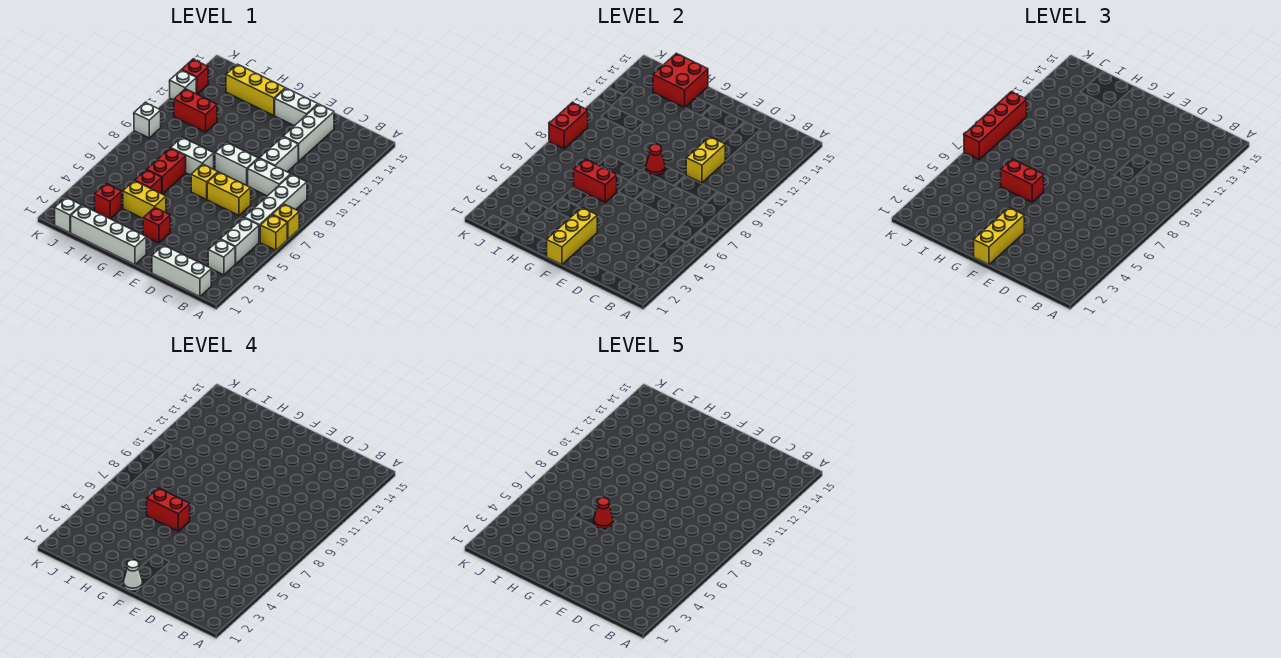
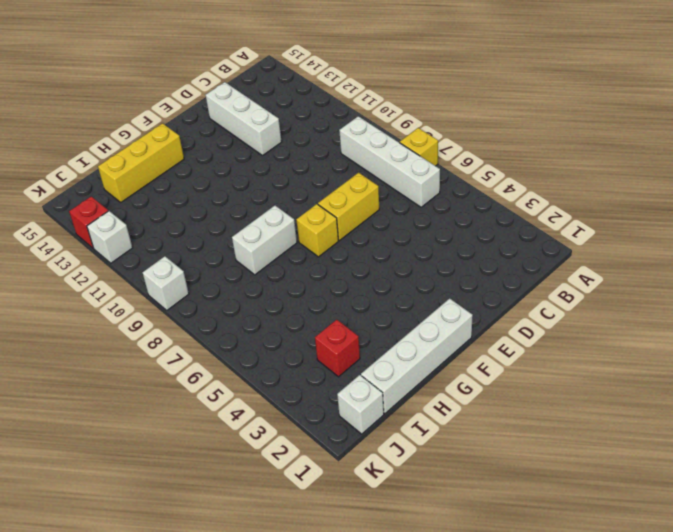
none -> yellow 1x1 brick [260,215,287,250]
none -> white 1x3 brick [152,245,211,296]
none -> white 1x1 brick [208,240,235,275]
none -> white 1x2 brick [220,218,259,264]

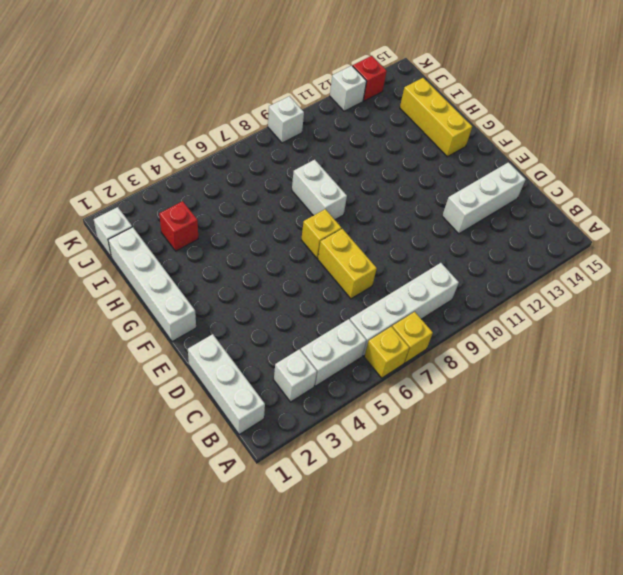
none -> white 1x2 brick [248,159,291,196]
none -> white 1x2 brick [259,137,298,172]
none -> white 1x2 brick [215,142,258,185]
none -> white 1x2 brick [275,88,318,126]

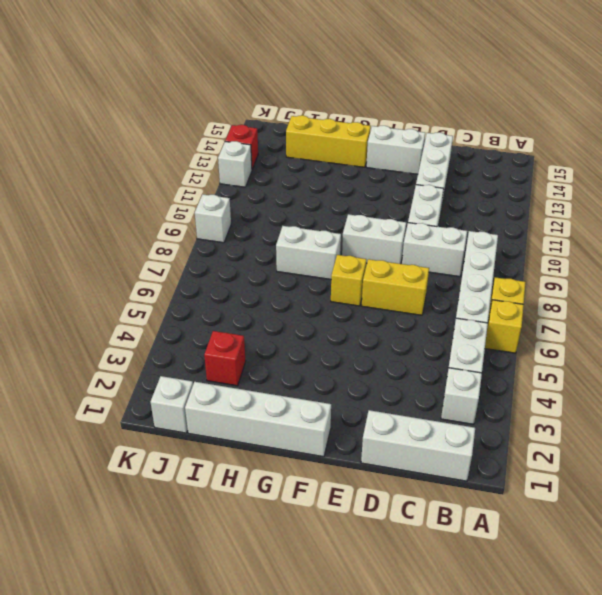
none -> red 1x1 brick [143,208,170,243]
none -> yellow 1x2 brick [123,181,166,218]
none -> red 1x1 brick [135,170,162,194]
none -> red 1x2 brick [147,148,186,194]

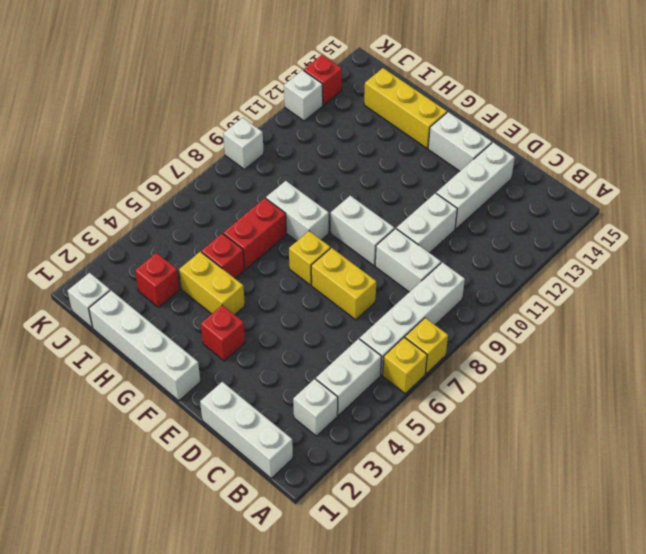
none -> red 1x2 brick [174,89,217,132]
none -> yellow 1x2 brick [686,137,725,183]
none -> yellow 1x3 brick [547,208,597,265]
none -> red 1x1 cone [646,144,665,175]

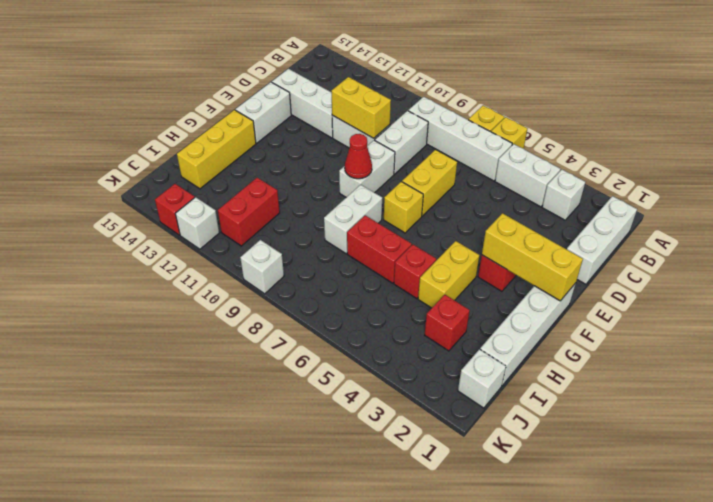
none -> red 1x2 brick [574,159,617,202]
none -> red 2x2 brick [653,53,708,108]
none -> red 1x2 brick [549,103,588,149]
none -> yellow 1x3 brick [974,208,1024,265]

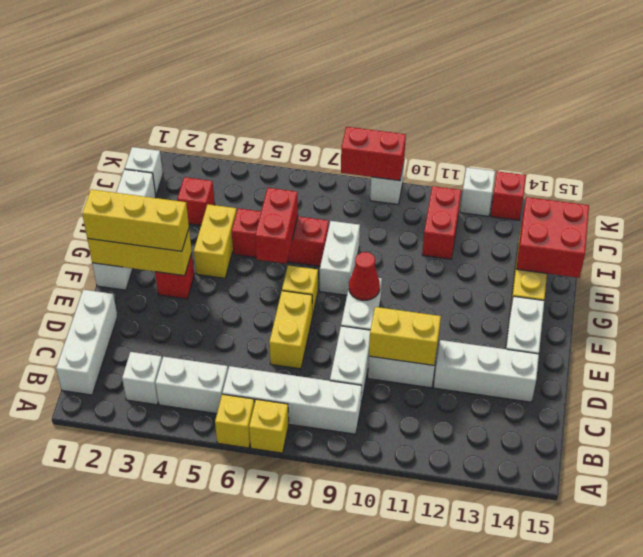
none -> red 1x2 brick [1001,159,1044,202]
none -> red 1x4 brick [964,92,1027,159]
none -> white 1x1 cone [123,560,143,591]
none -> red 1x2 brick [147,488,190,531]

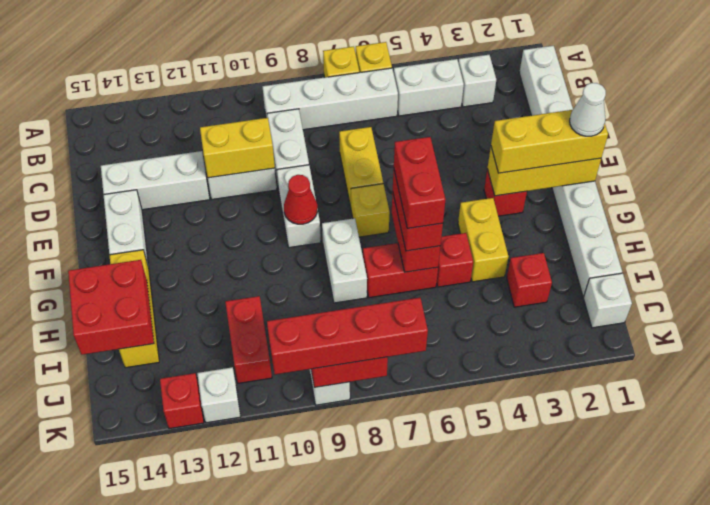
none -> red 1x1 cone [594,498,613,529]

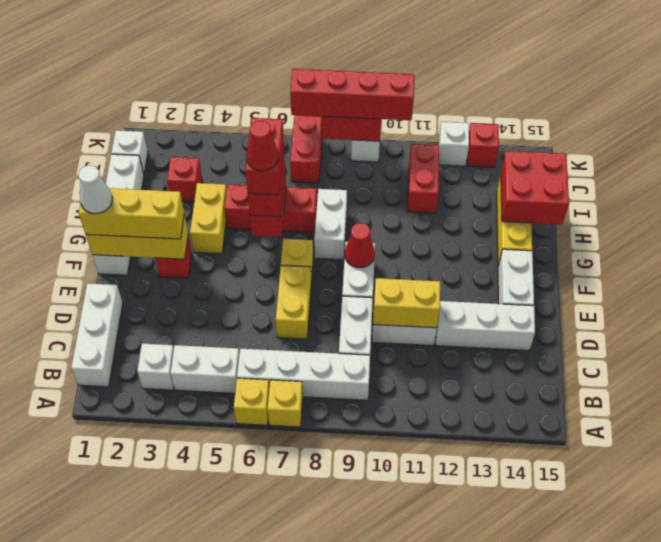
red 1x2 brick [290,115,322,183] -> none

